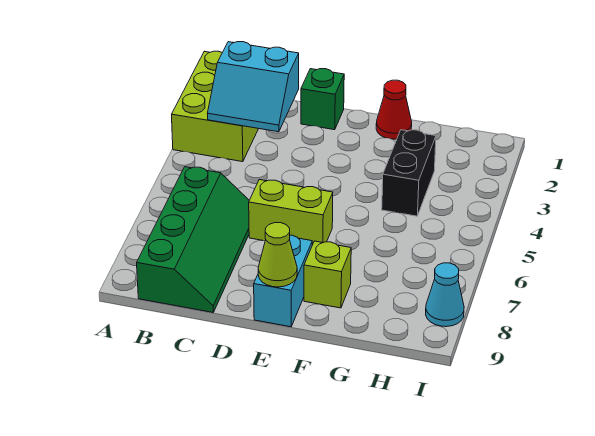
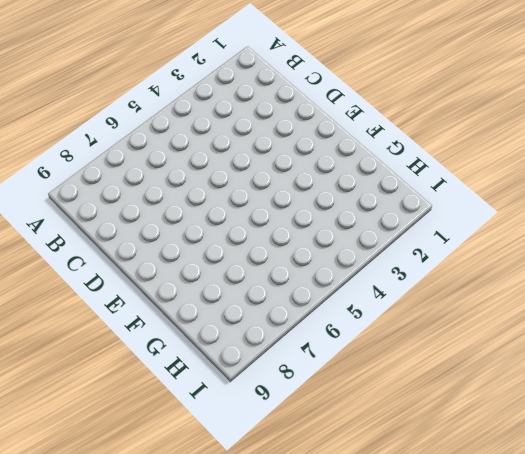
none -> lime 2x3 brick [172,51,258,162]
none -> green 2x4 slope [137,167,249,312]

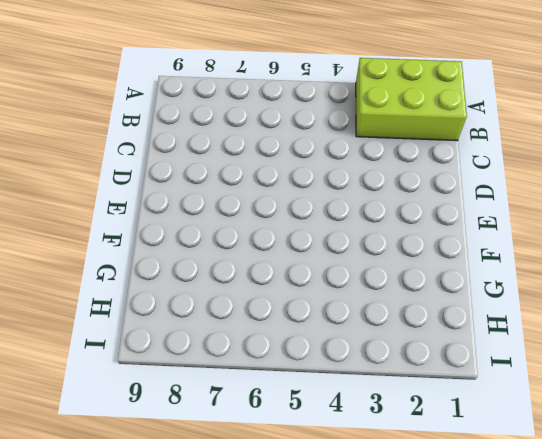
none -> green 2x4 slope [137,167,249,312]
none -> green 1x1 brick [301,69,344,130]

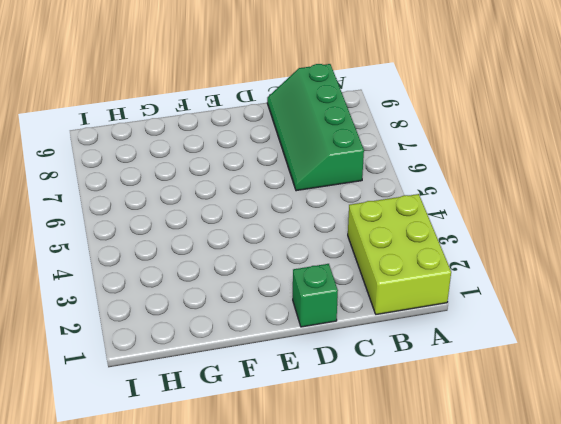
none -> lime 1x2 brick [249,180,333,245]
none -> cyan 1x2 brick [254,235,312,327]

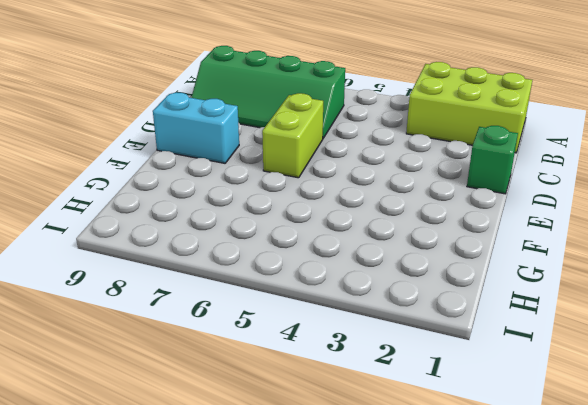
none -> red 1x1 cone [376,80,412,139]
none -> lime 1x1 brick [304,241,351,308]

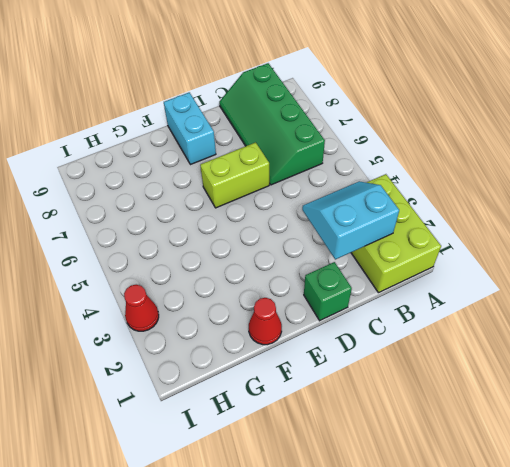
red 1x1 cone [124,285,159,331] -> none
none -> lime 1x1 brick [304,241,351,308]
none -> black 1x2 brick [382,130,436,216]

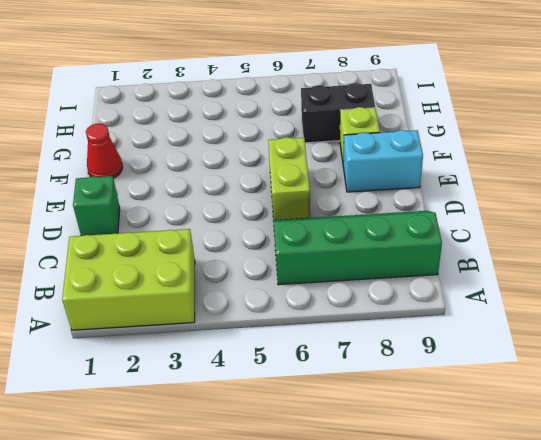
black 1x2 brick [301,83,375,143] -> black 1x2 brick moved to [382,130,436,216]
none -> cyan 1x1 cone [426,263,464,327]
none -> cyan 2x2 slope [207,42,299,132]

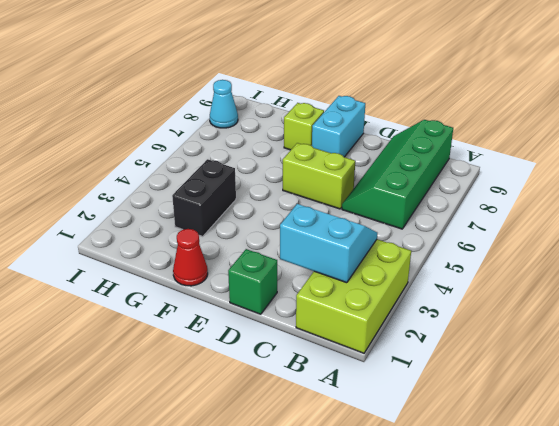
none -> lime 1x1 cone [258,223,297,287]

